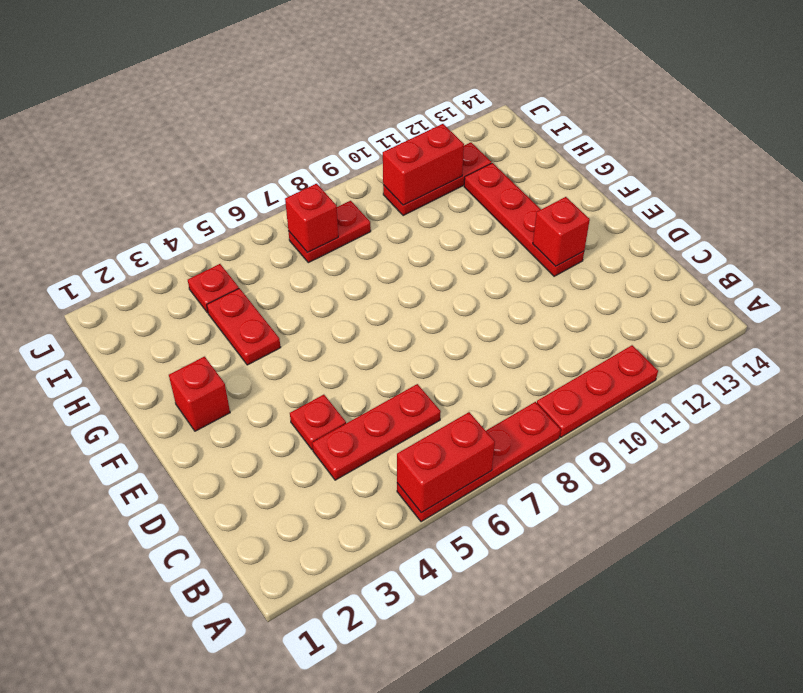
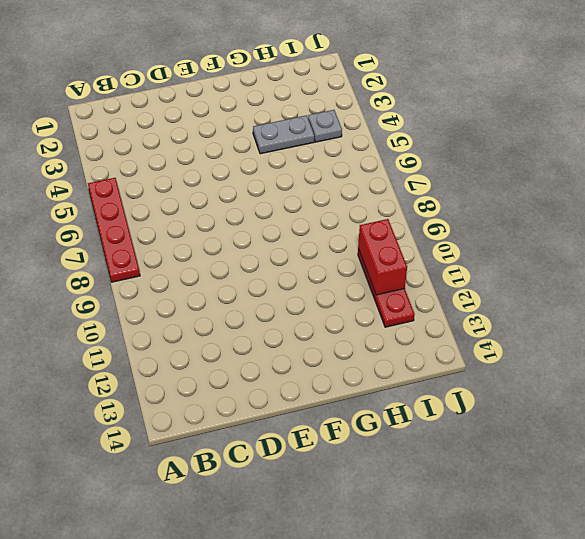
grey 1x2 plate [253,115,314,154] -> red 1x2 plate [207,288,281,365]
grey 1x1 plate [308,110,342,142] -> red 1x1 plate [188,264,239,313]
none -> red 1x3 plate [537,345,658,437]
none -> red 1x3 plate [312,384,441,480]
none -> red 1x1 plate [290,395,346,450]

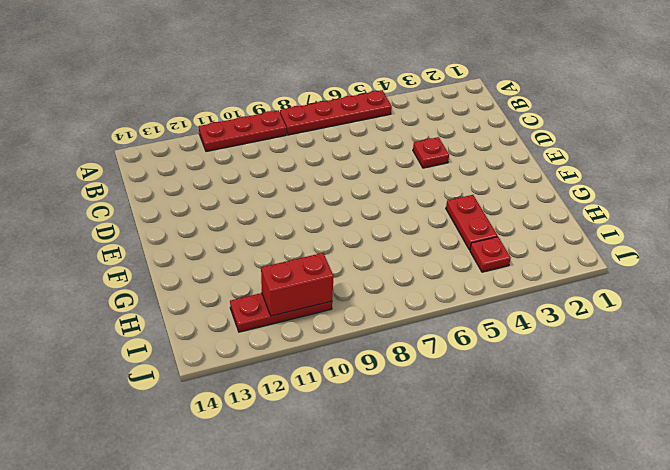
none -> red 1x3 plate [312,384,441,480]
none -> red 1x4 plate [464,163,584,276]
none -> red 1x1 brick [169,357,230,431]

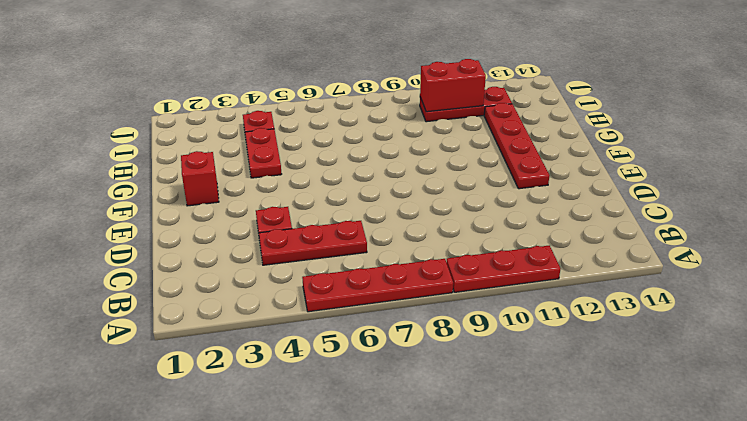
none -> red 1x2 plate [288,201,371,263]
none -> red 1x2 brick [397,412,495,513]
none -> red 1x1 brick [533,197,590,266]

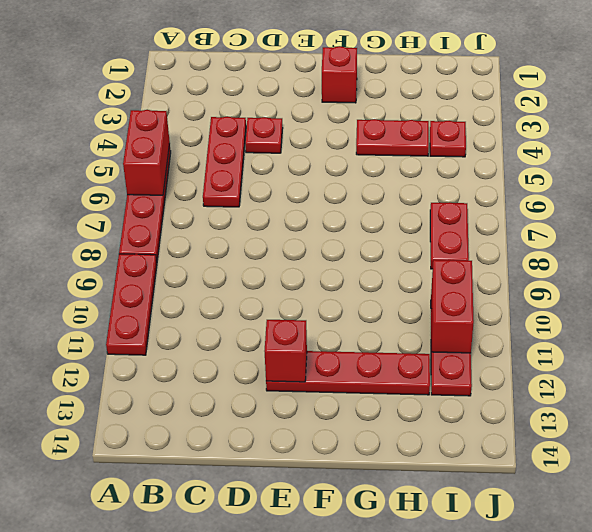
none -> red 1x1 brick [285,184,338,253]

